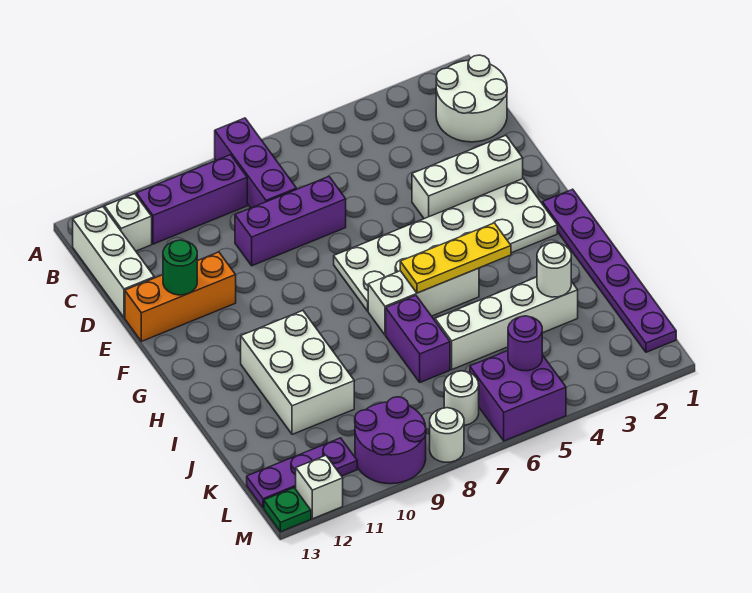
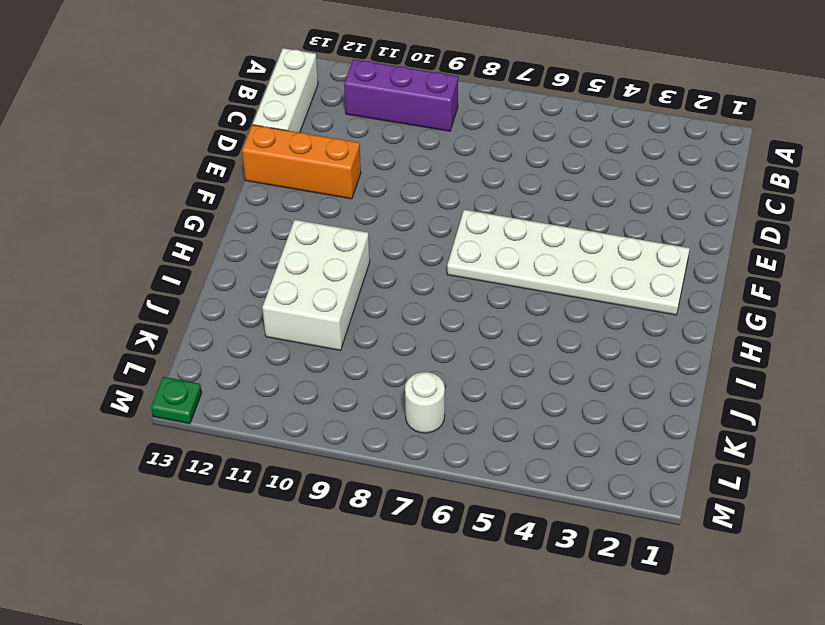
none -> purple 1x3 brick [215,118,297,208]
none -> white 2x2 round brick [436,55,507,142]
none -> white 1x1 brick [105,194,152,251]

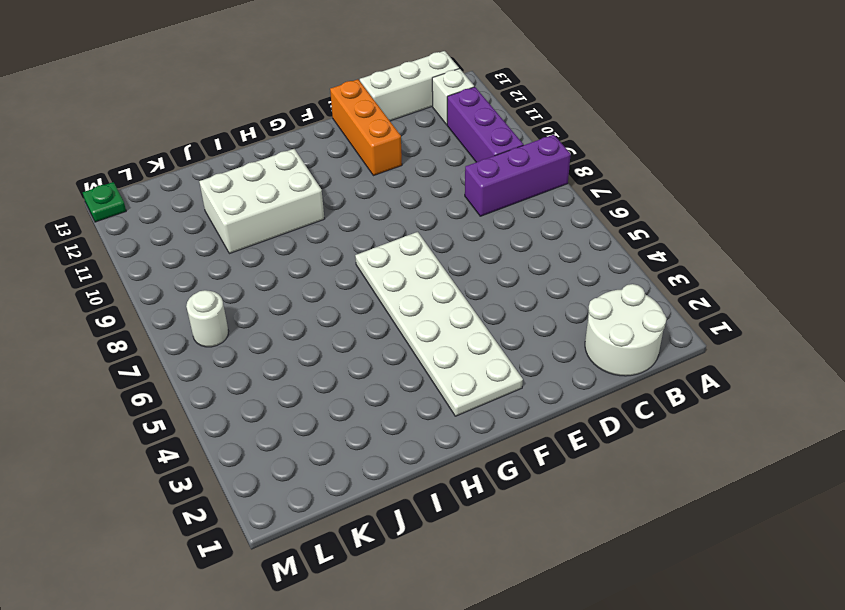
none -> purple 1x3 brick [235,177,346,266]
none -> white 1x3 brick [412,136,523,219]
none -> purple 1x6 plate [542,189,676,352]

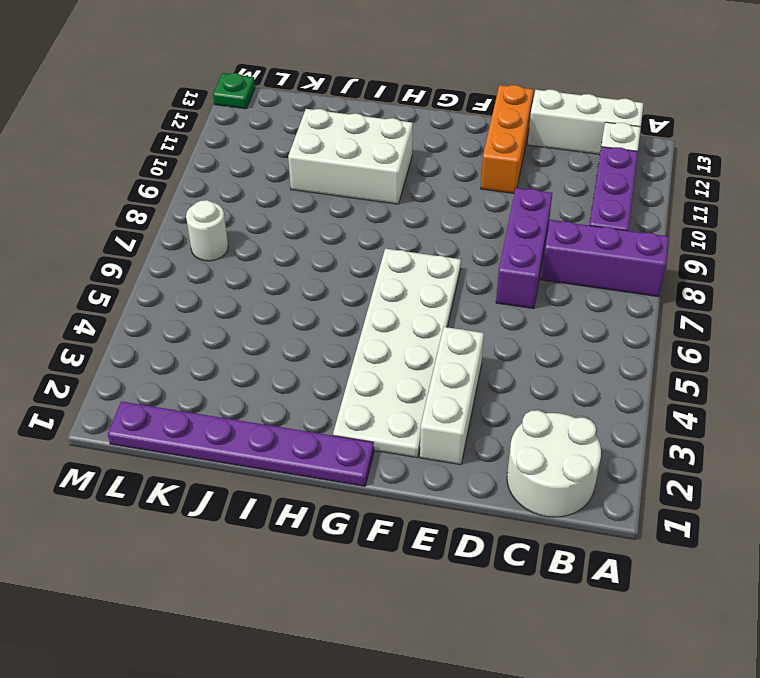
none -> white 1x3 brick [368,268,479,335]
none -> purple 1x2 brick [386,296,450,382]
none -> white 1x4 brick [435,277,578,369]

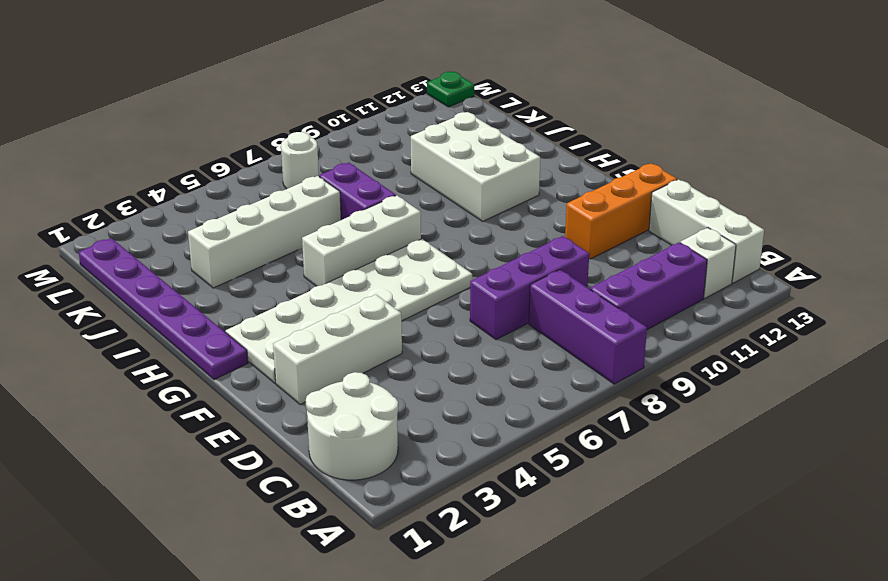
none -> purple 2x2 brick [470,351,566,441]
none -> purple 2x2 round brick [355,397,426,484]
none -> purple 1x3 plate [247,438,357,508]

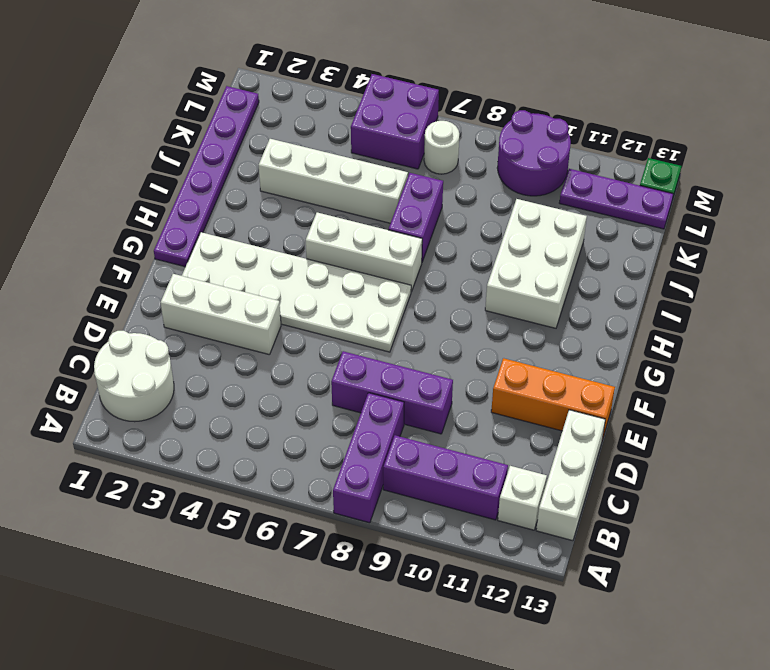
none -> white 1x1 round brick [430,408,464,462]
none -> white 1x1 brick [296,456,343,519]
none -> green 1x1 round brick [163,240,197,295]

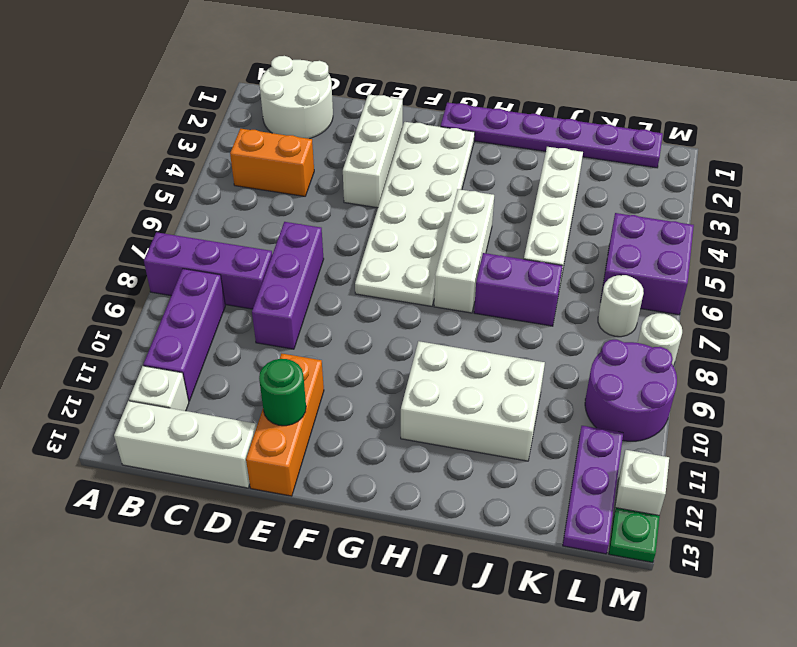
orange 1x2 brick [230,129,314,196] -> none
none -> yellow 1x3 plate [400,223,511,293]
none -> white 1x1 round brick [537,242,571,297]
none -> purple 1x1 round brick [508,316,542,371]

